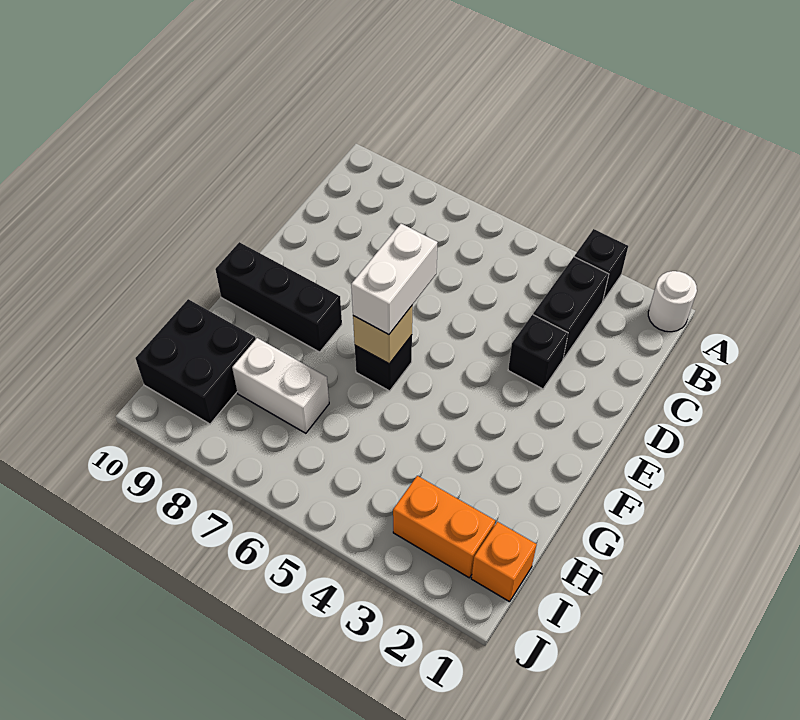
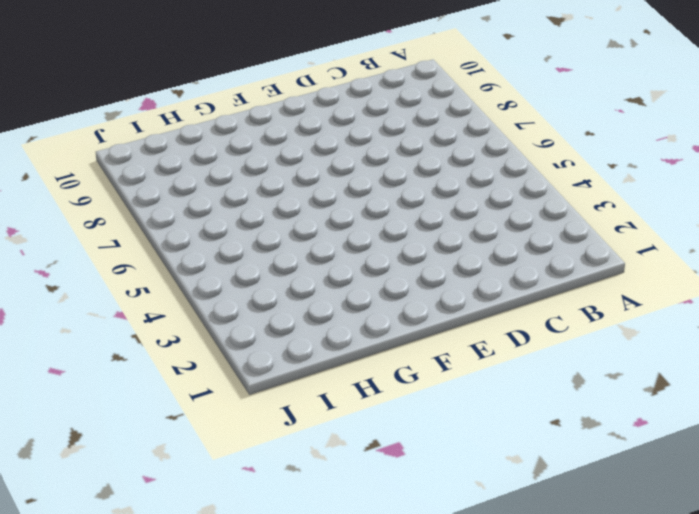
none -> white 1x1 round brick [648,271,697,332]
none -> black 1x1 brick [574,229,628,301]
none -> black 1x2 brick [533,257,609,359]

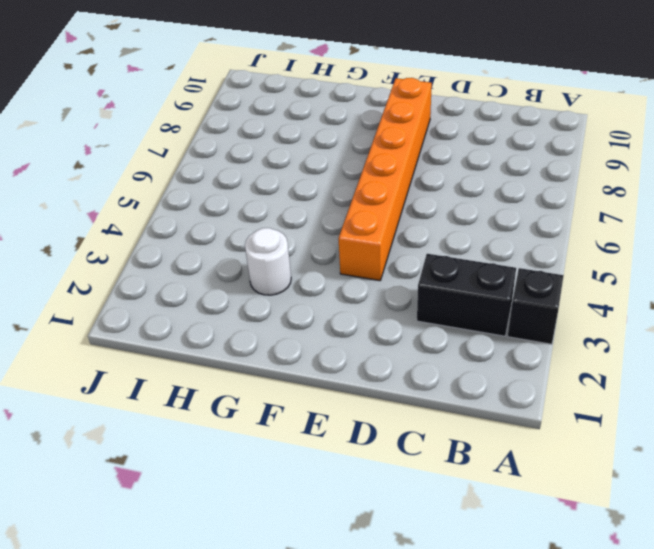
orange 1x6 brick [338,78,432,281] -> none
white 1x1 round brick [245,228,291,295] -> white 1x1 round brick moved to [648,271,697,332]
none -> black 1x1 brick [508,315,568,389]
none -> black 1x1 brick [355,335,412,391]
none -> black 1x3 brick [215,242,342,352]

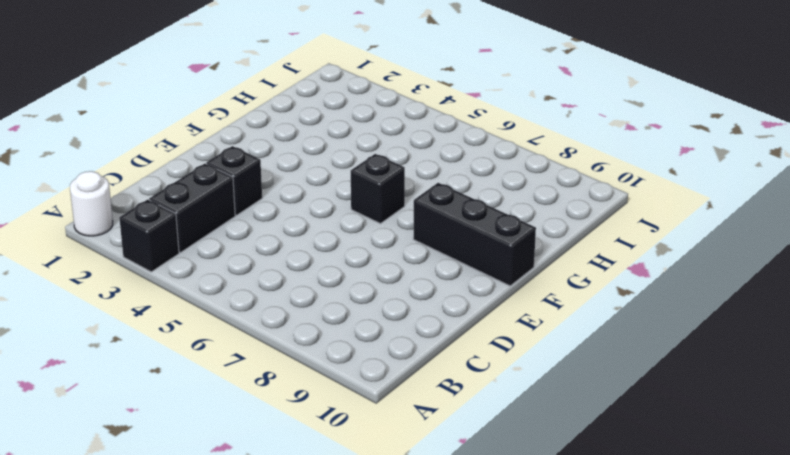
none -> white 1x2 brick [232,338,329,433]
none -> black 2x2 brick [136,299,256,424]
none -> orange 1x1 brick [471,522,537,602]

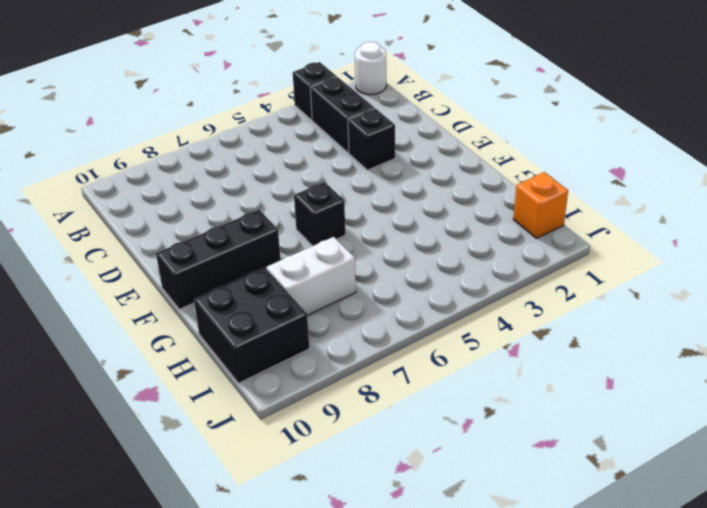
none -> orange 1x2 brick [393,476,495,578]
none -> tan 1x1 brick [353,306,412,364]
none -> white 1x2 brick [351,224,438,335]

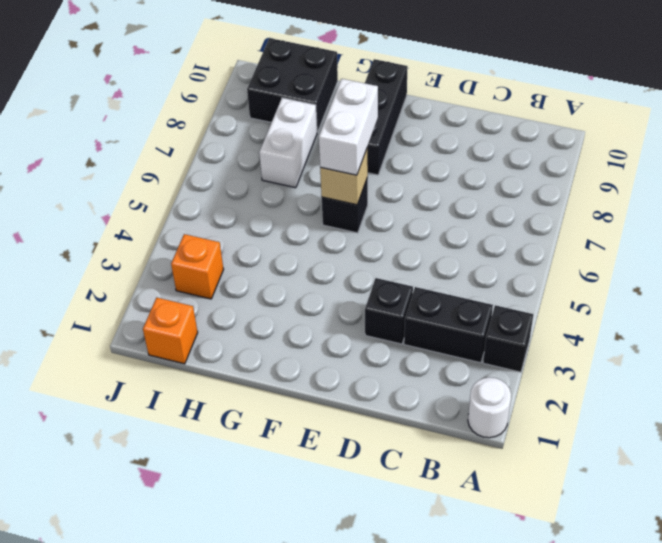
white 1x2 brick [319,79,378,175] -> white 1x2 brick turned to [351,224,438,335]
orange 1x1 brick [171,234,224,299] -> orange 1x2 brick [393,476,495,578]

